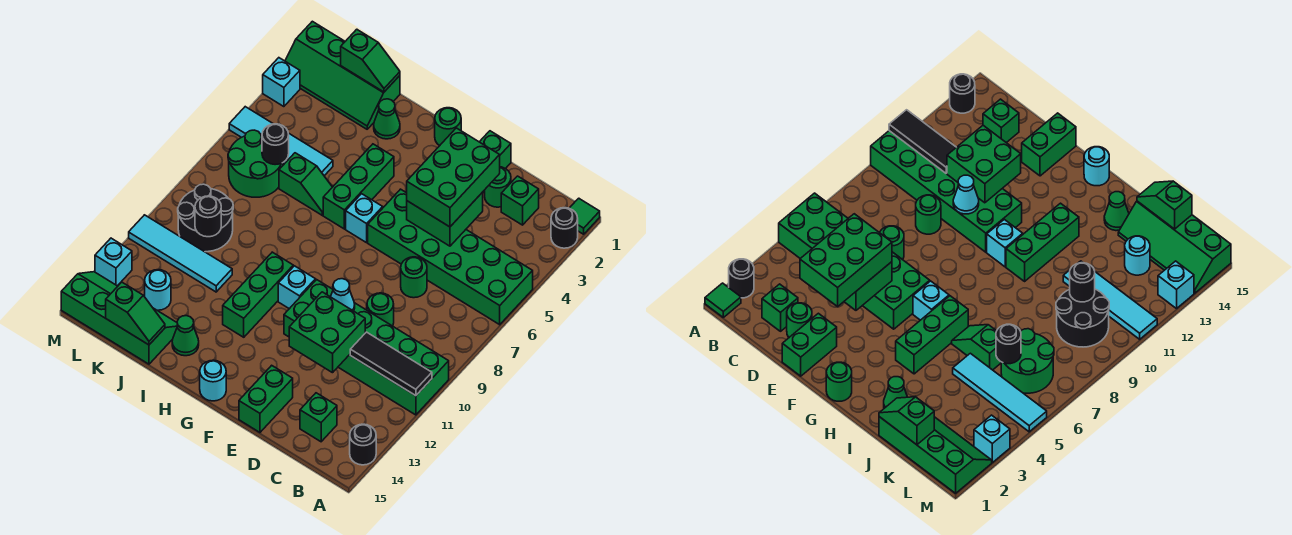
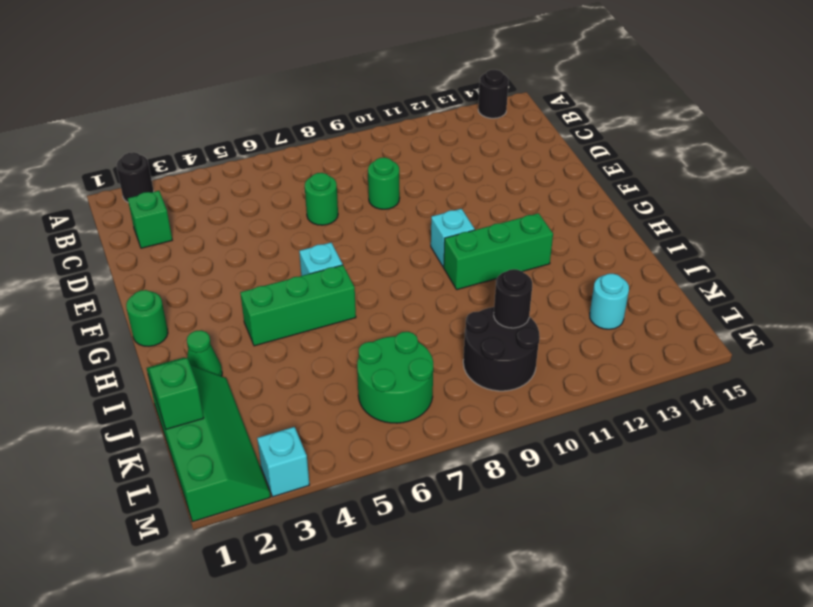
none -> green 1x1 tile [569,198,600,234]
none -> green 2x6 brick [368,189,533,325]
none -> green 2x6 brick [284,280,449,415]
none -> green 1x1 brick [300,393,337,442]

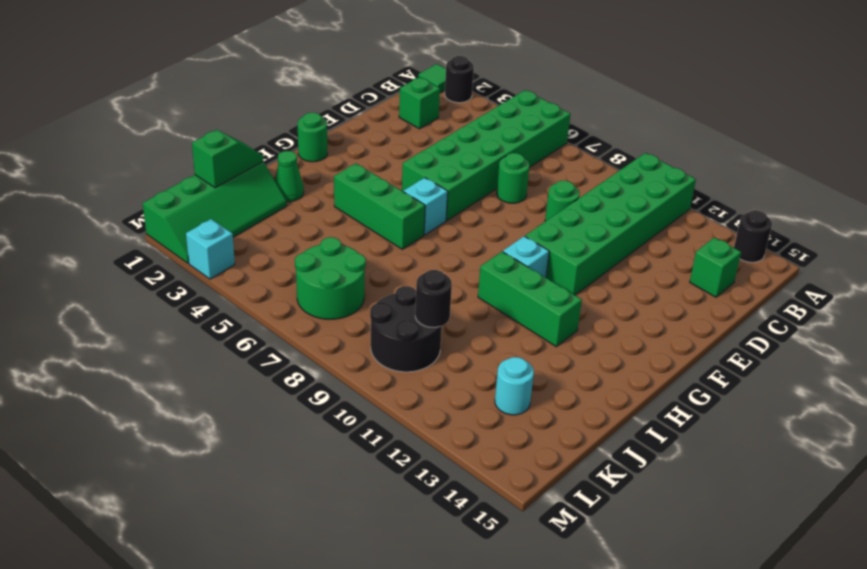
none -> green 1x1 round brick [485,167,511,207]
none -> green 1x2 brick [480,131,511,192]
none -> green 1x2 brick [239,365,293,432]
none -> cyan 1x1 round brick [200,360,226,401]

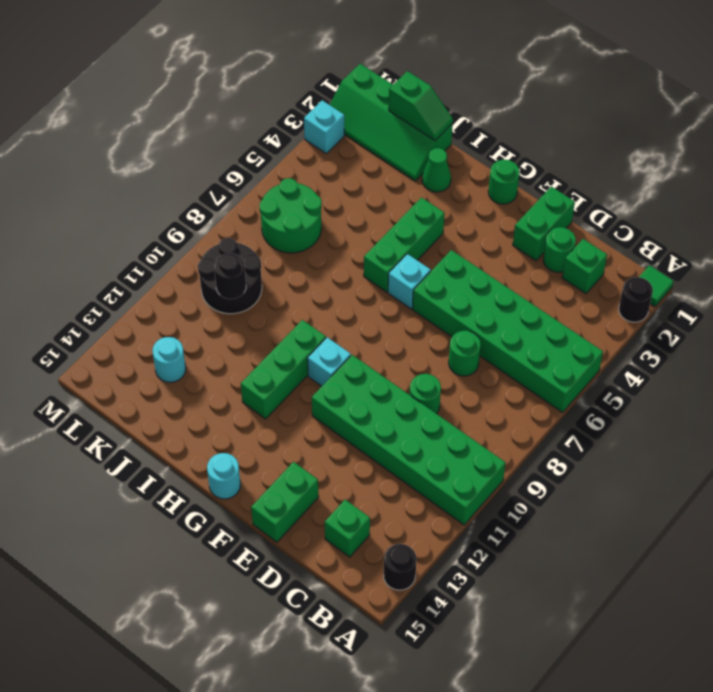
none -> green 1x2 slope [279,153,332,215]
none -> green 1x1 cone [172,316,199,356]
none -> cyan 1x4 tile [229,107,333,176]
none -> cyan 1x4 tile [129,215,232,292]

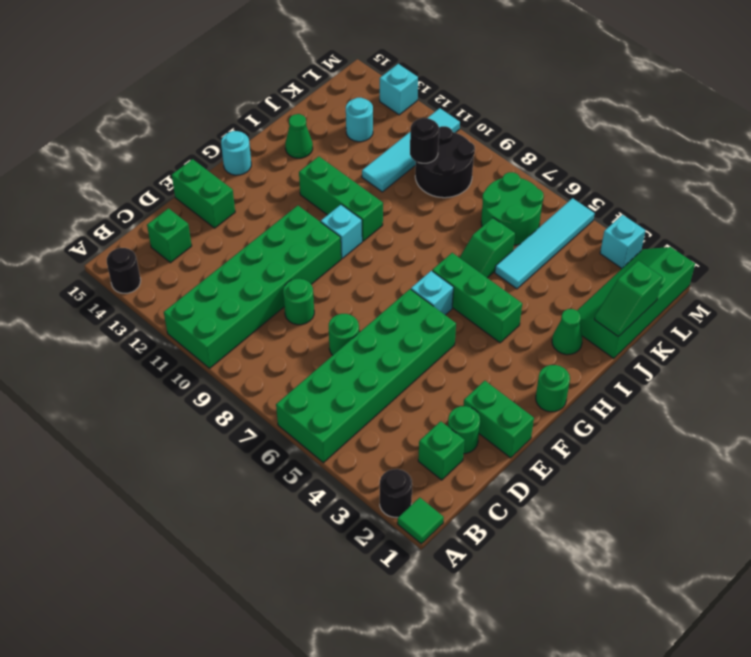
none -> green 2x4 slope [61,272,177,364]
none -> black 1x3 tile [350,332,432,396]
none -> green 2x2 brick [407,192,483,246]
none -> green 2x2 brick [289,292,365,373]

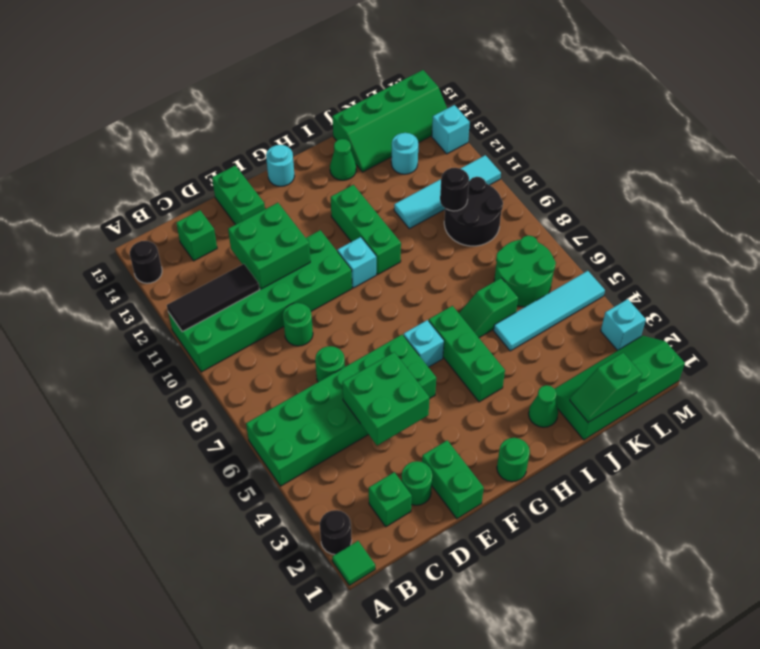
none -> cyan 1x1 cone [331,279,355,311]
none -> green 1x2 slope [106,282,165,345]
none -> black 1x1 round brick [262,124,289,165]
none -> green 2x3 brick [407,128,500,227]

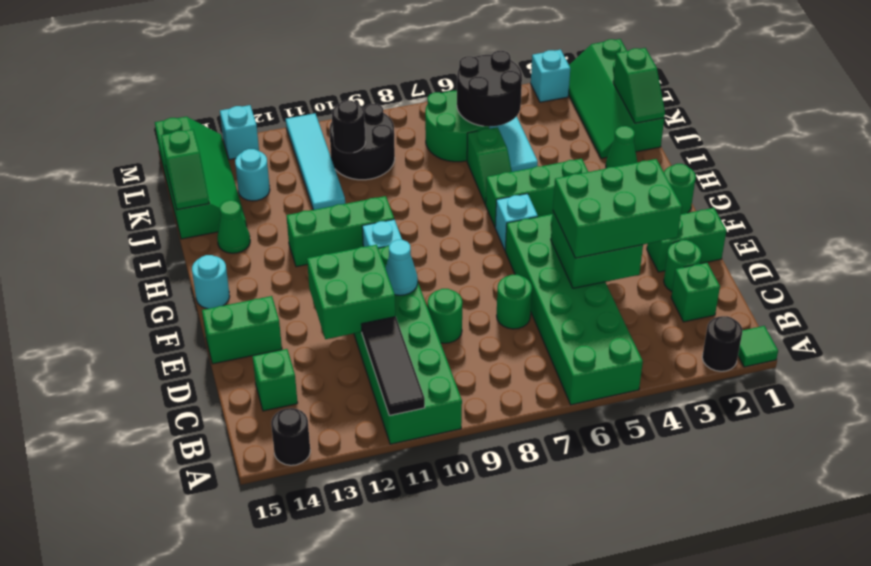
black 2x2 round brick [457,51,522,127] -> black 1x1 round brick [262,124,289,165]

